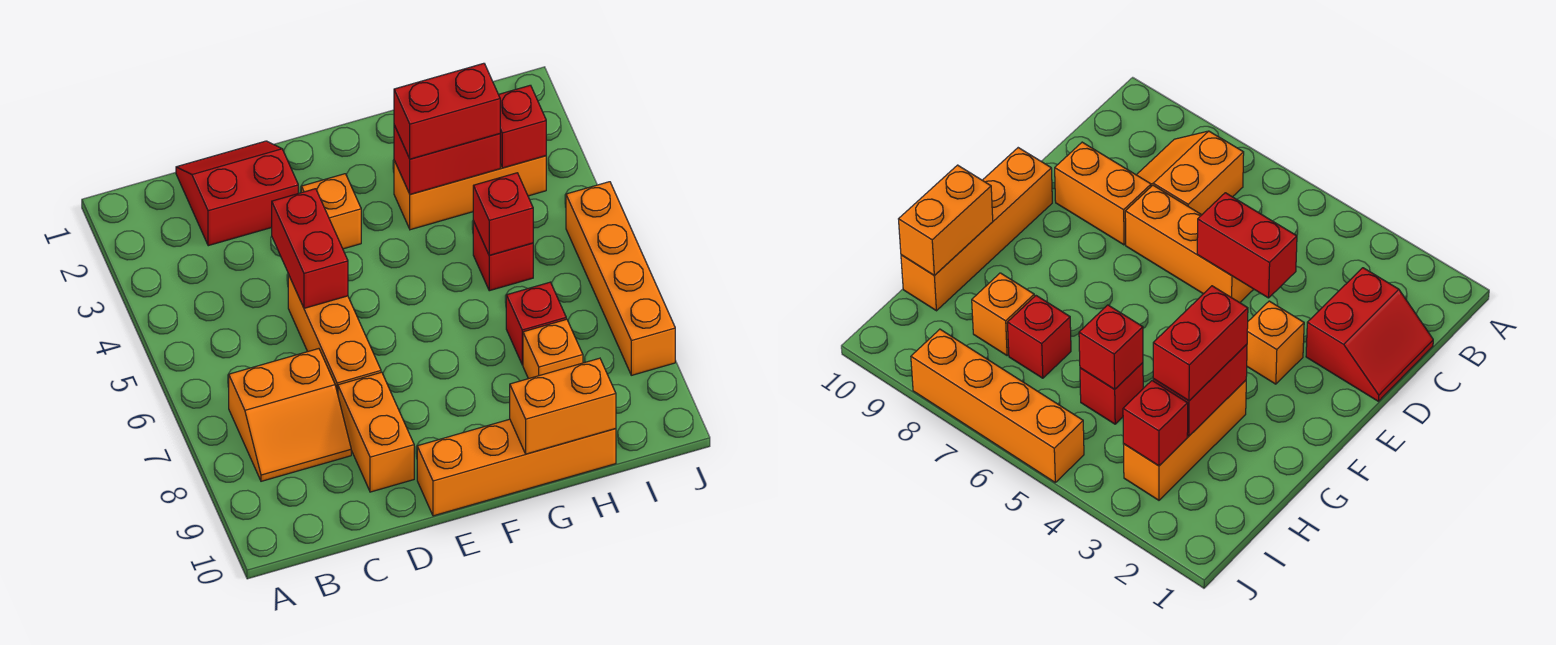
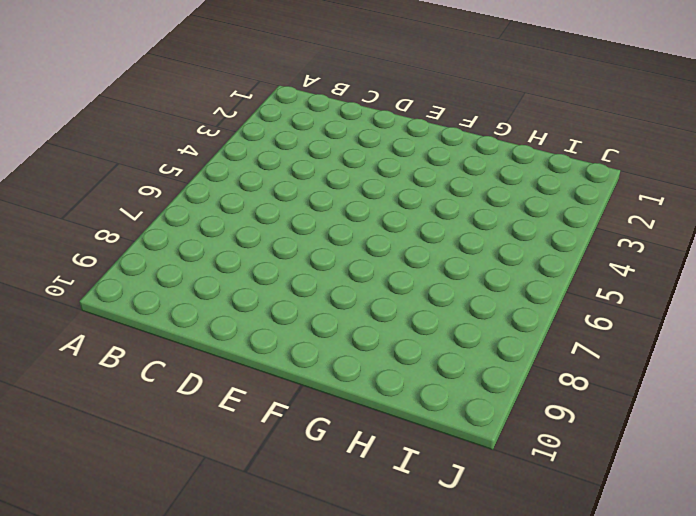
none -> orange 2x2 slope [229,349,351,481]
none -> red 2x2 slope [176,141,298,246]
none -> orange 1x3 brick [288,274,381,394]

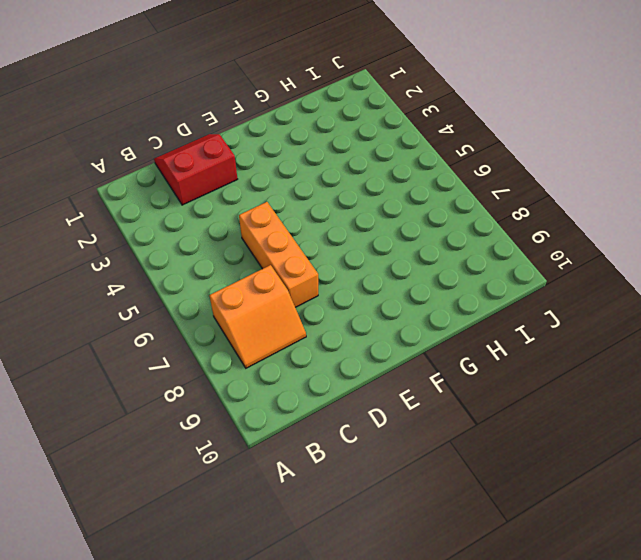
none -> orange 1x2 brick [338,372,414,492]
none -> orange 1x1 brick [301,174,361,249]
none -> orange 1x4 brick [417,419,616,516]

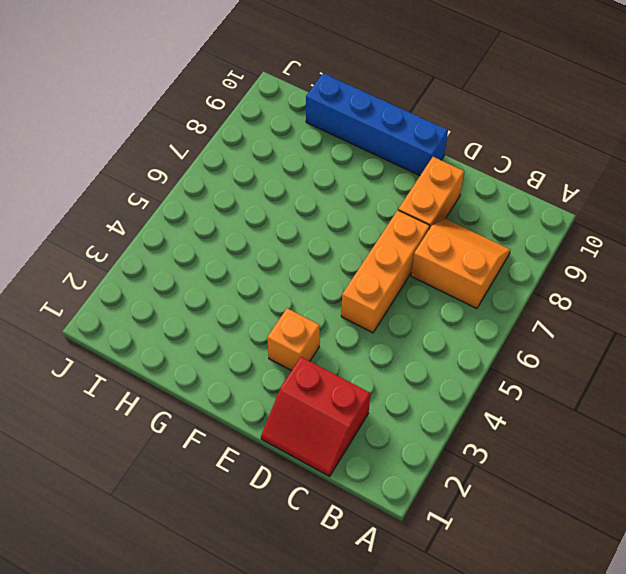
blue 1x4 brick [306,73,448,176] -> orange 1x4 brick [417,419,616,516]
none -> orange 1x3 brick [394,156,546,230]
none -> red 1x1 brick [473,221,533,291]
none -> red 1x1 brick [506,282,566,365]

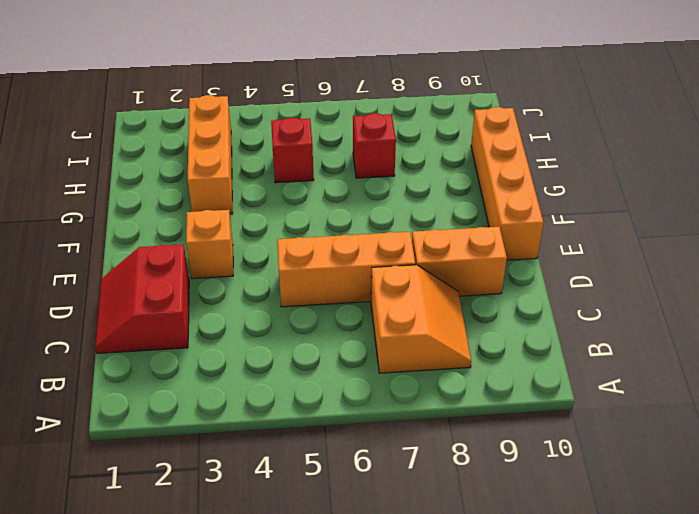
none -> orange 1x1 brick [523,319,583,379]
none -> orange 1x4 brick [566,182,675,375]
none -> red 1x2 brick [272,189,348,308]

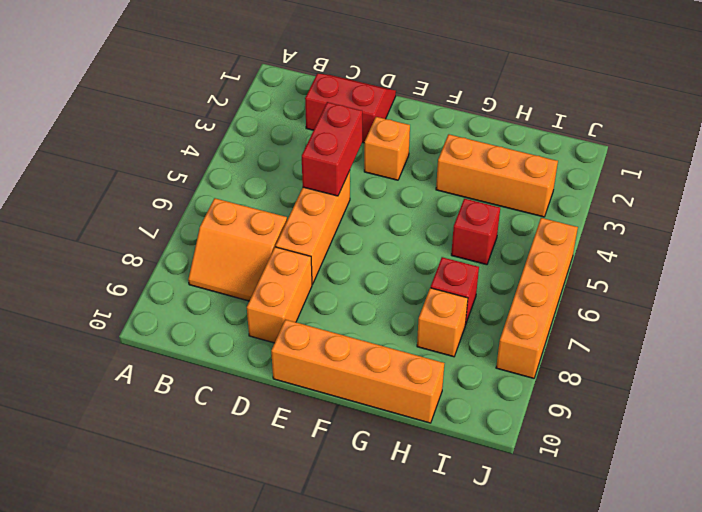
none -> red 1x2 brick [394,125,500,194]
none -> orange 1x2 brick [510,358,616,454]
none -> red 1x1 brick [473,173,533,255]

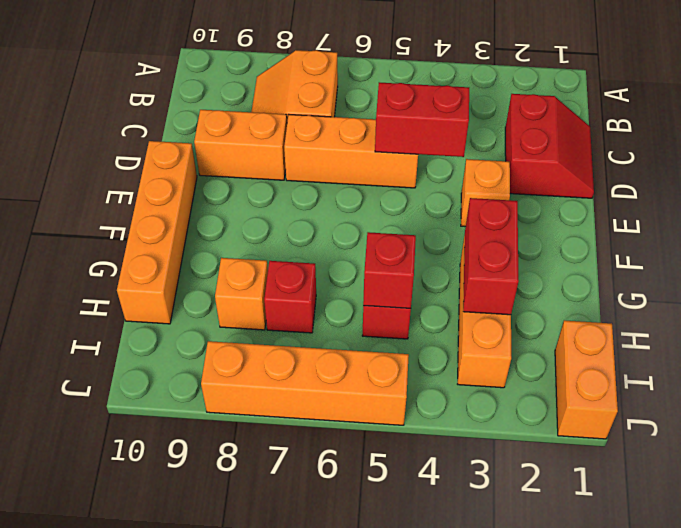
orange 1x2 brick [555,320,618,439] -> orange 1x2 brick moved to [510,358,616,454]
none -> red 1x1 brick [499,85,546,168]
none -> red 1x2 brick [394,63,500,159]

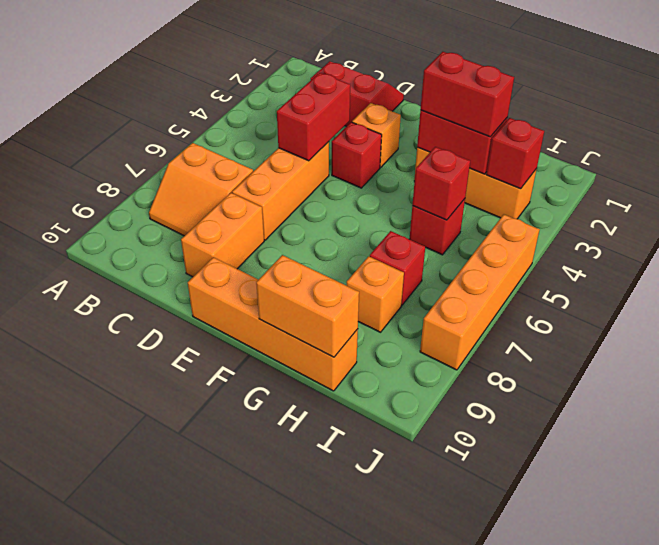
red 1x1 brick [332,122,382,188] -> none

